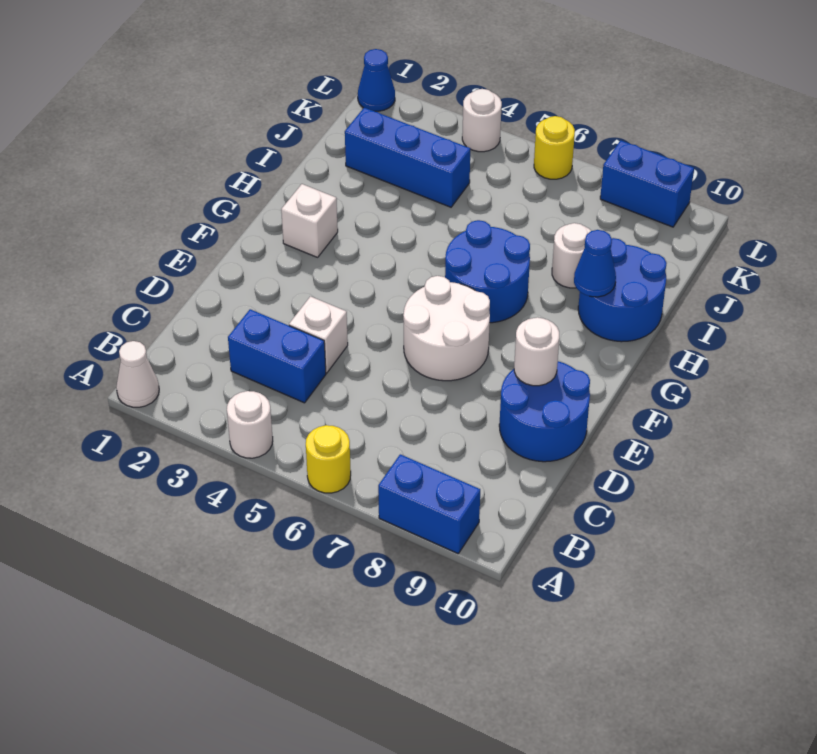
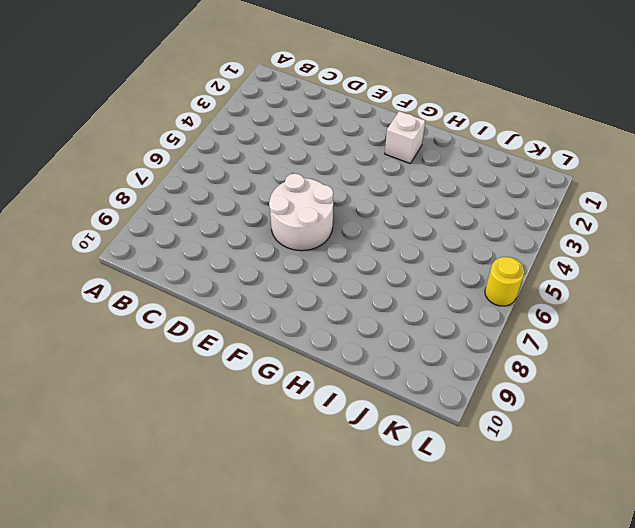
none -> white 1x1 cone [116,341,159,407]
none -> white 1x1 round brick [227,391,273,458]
none -> yellow 1x1 round brick [306,425,351,493]

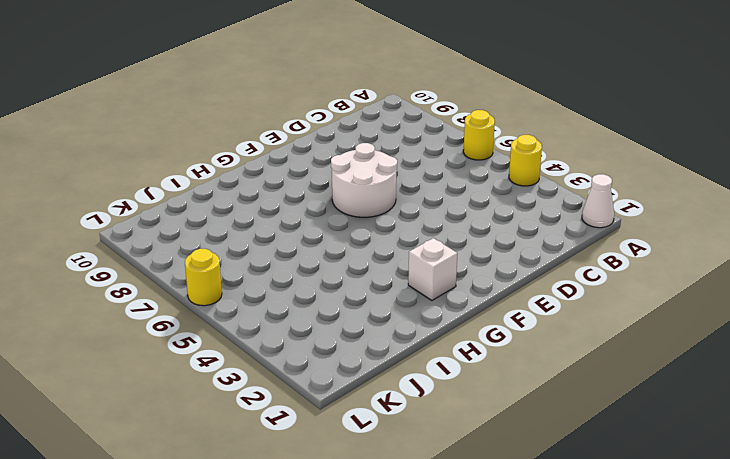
yellow 1x1 round brick [509,135,542,186] -> white 1x1 round brick [227,391,273,458]
none -> blue 1x2 brick [378,454,480,553]
none -> blue 1x2 brick [228,309,326,403]
none -> white 1x1 brick [289,296,348,373]

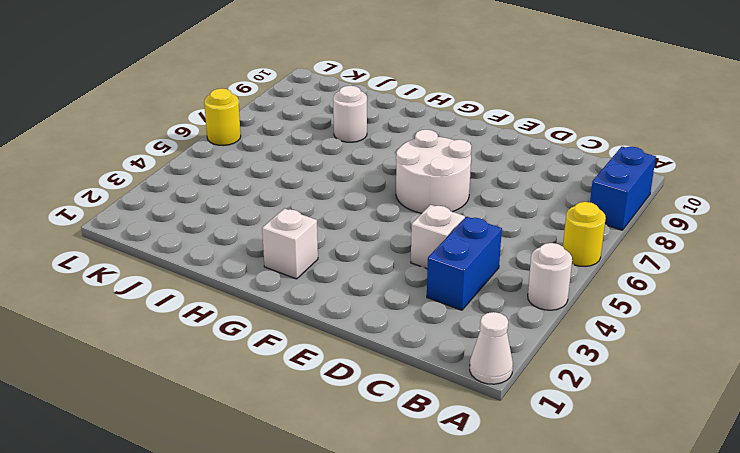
none -> blue 2x2 round brick [499,361,590,462]
none -> blue 2x2 round brick [445,220,530,323]
none -> blue 2x2 round brick [578,238,666,342]

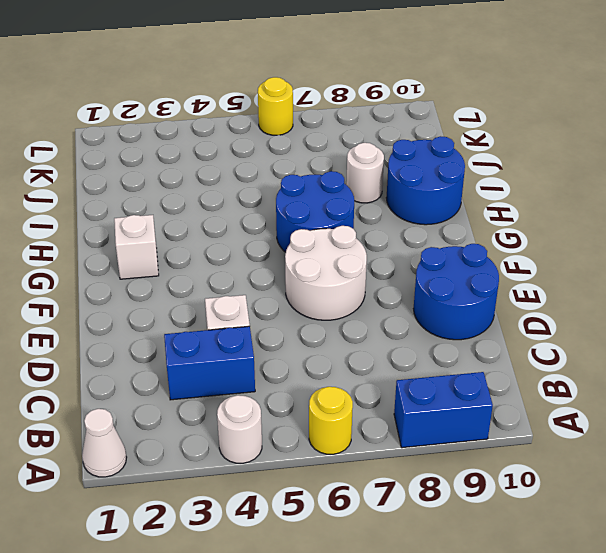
none -> blue 1x3 brick [345,108,470,207]
none -> blue 1x1 cone [358,49,395,111]
none -> white 1x1 round brick [462,89,502,152]

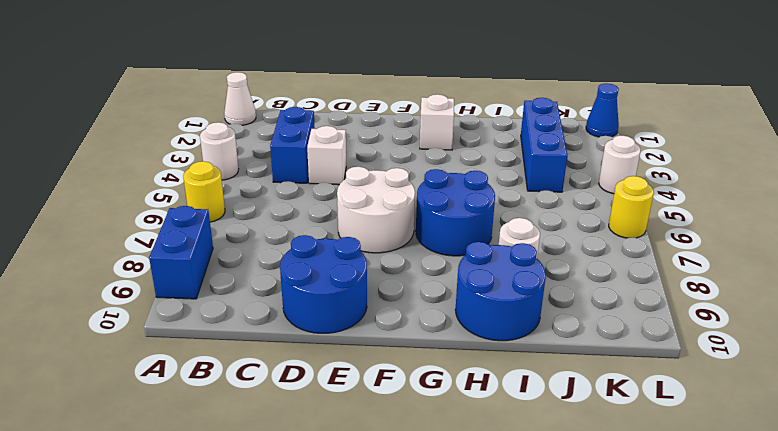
none -> blue 1x2 brick [600,140,694,227]
none -> white 1x1 round brick [514,317,559,386]
none -> blue 1x1 cone [574,230,616,297]

